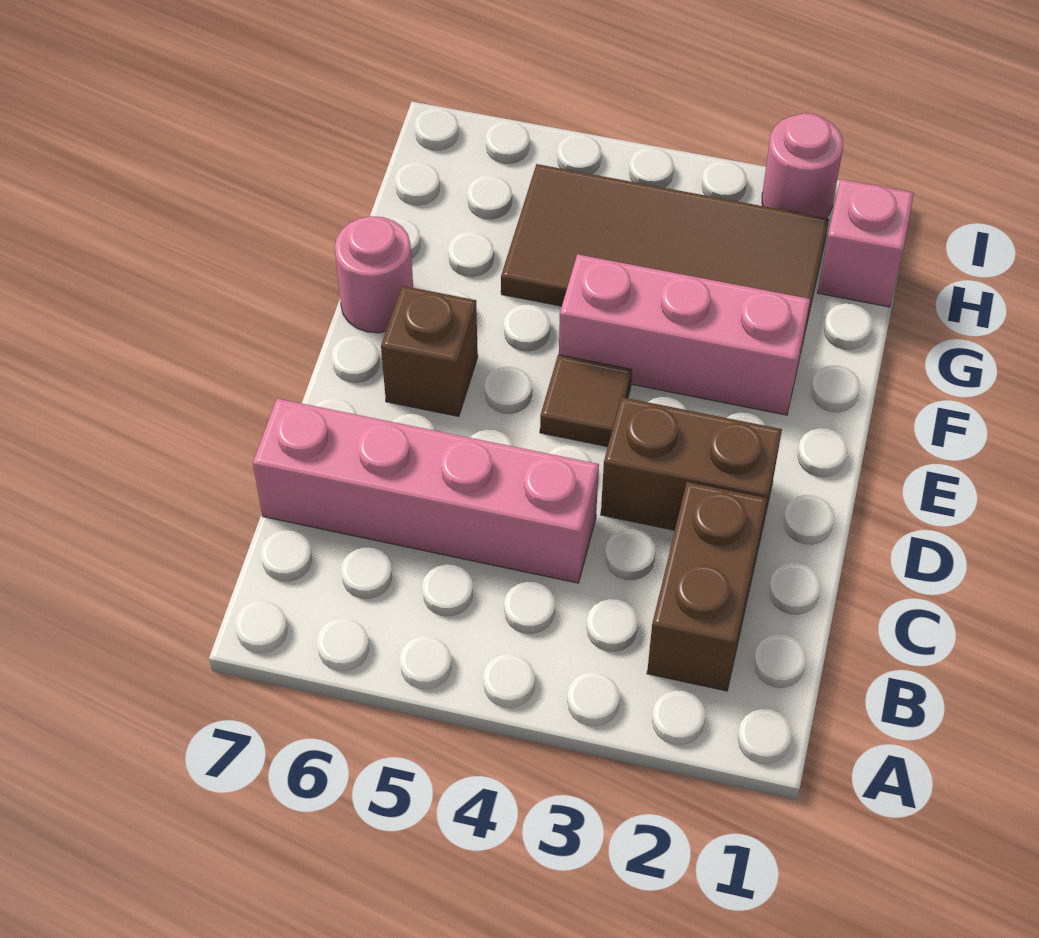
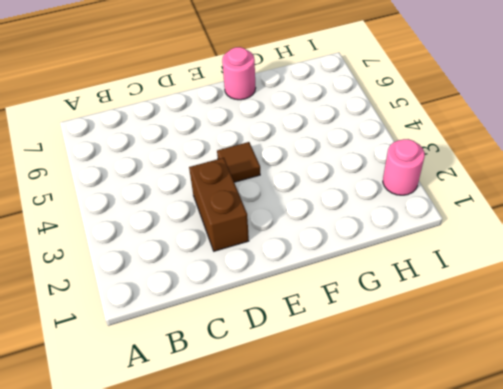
none -> brown 1x2 brick [647,482,767,691]
none -> pink 1x4 brick [253,399,599,583]

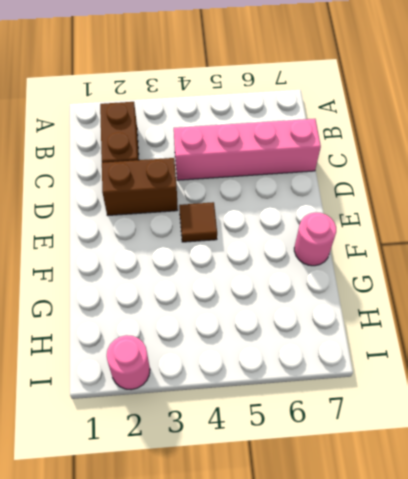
none -> brown 1x1 brick [381,286,478,416]
none -> pink 1x3 brick [559,254,810,415]

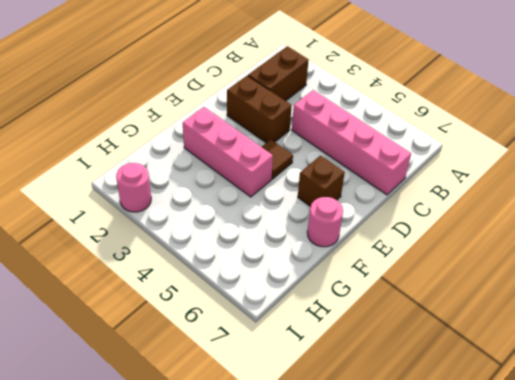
none -> brown 2x4 tile [501,164,829,344]
none -> pink 1x1 brick [818,179,914,307]

